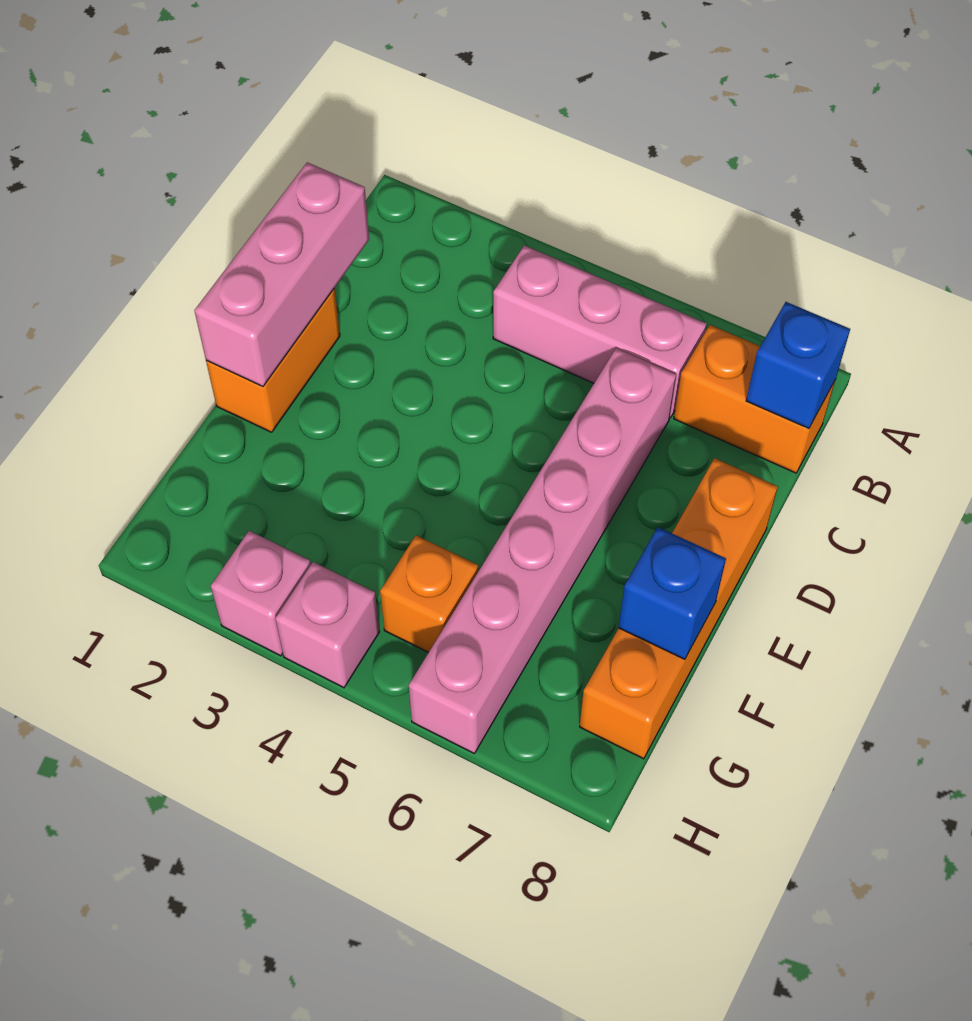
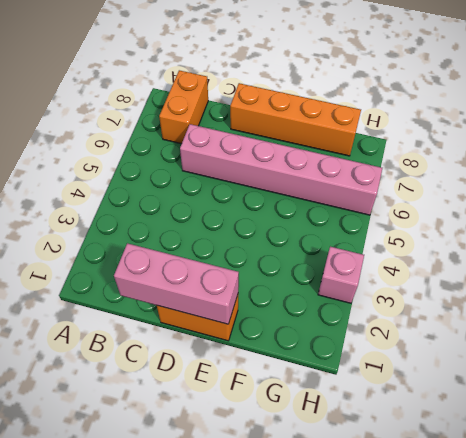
none -> pink 1x3 brick [493,245,707,417]
none -> orange 1x1 brick [380,536,478,652]

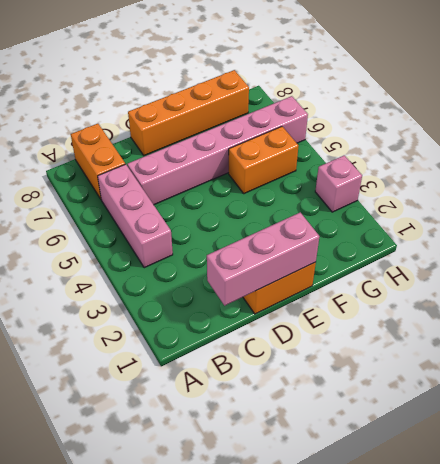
orange 1x2 brick [229,127,298,194] -> orange 1x1 brick [380,536,478,652]
none -> pink 1x1 brick [275,562,380,688]
none -> blue 1x1 brick [746,302,850,428]

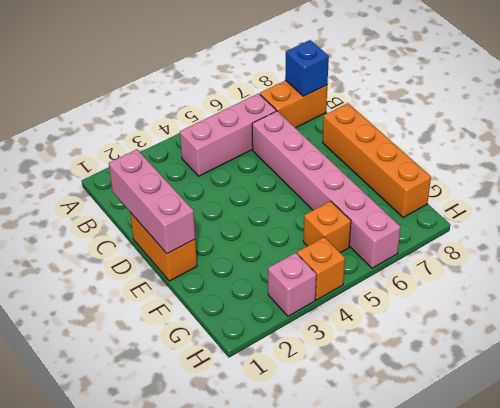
orange 1x1 brick [297,237,345,300] -> pink 1x1 brick [275,562,380,688]
none -> blue 1x1 brick [619,527,726,659]

